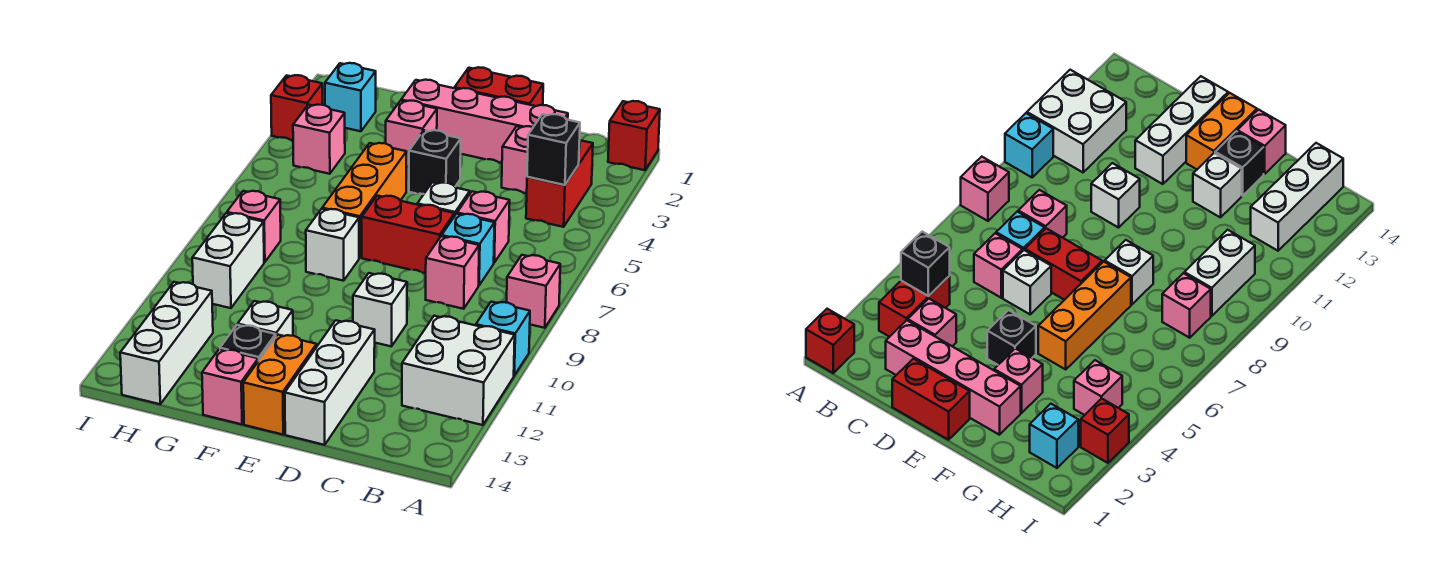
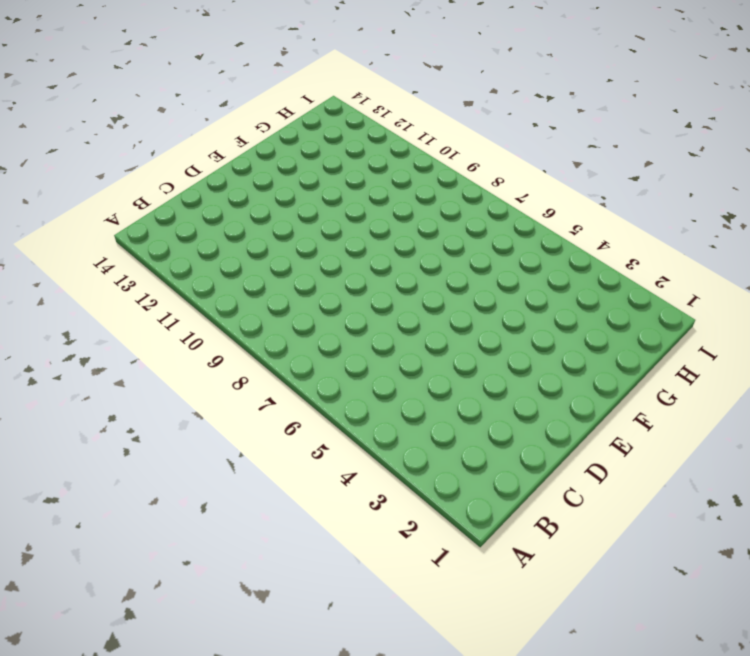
none -> red 1x1 brick [608,101,660,170]
none -> pink 1x1 brick [507,255,560,328]
none -> cyan 1x1 brick [476,302,530,376]
none -> white 2x2 brick [402,316,515,425]

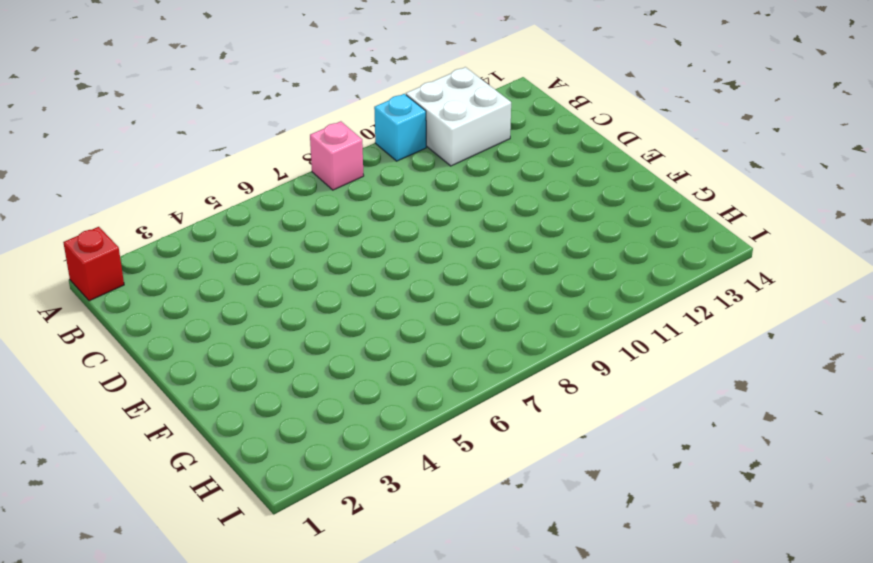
none -> red 1x2 brick [526,140,593,227]
none -> pink 1x4 brick [401,80,568,163]
none -> pink 1x1 brick [502,126,533,193]
none -> pink 1x1 brick [457,191,510,262]

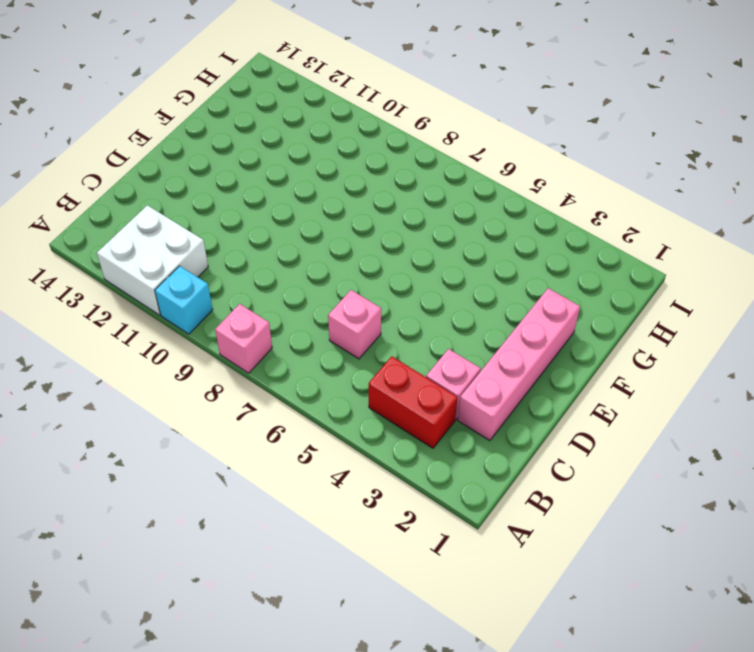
none -> red 1x1 brick [608,101,660,170]
none -> cyan 1x1 brick [442,214,494,285]
none -> pink 1x1 brick [426,236,479,309]
none -> red 1x2 brick [455,67,543,106]

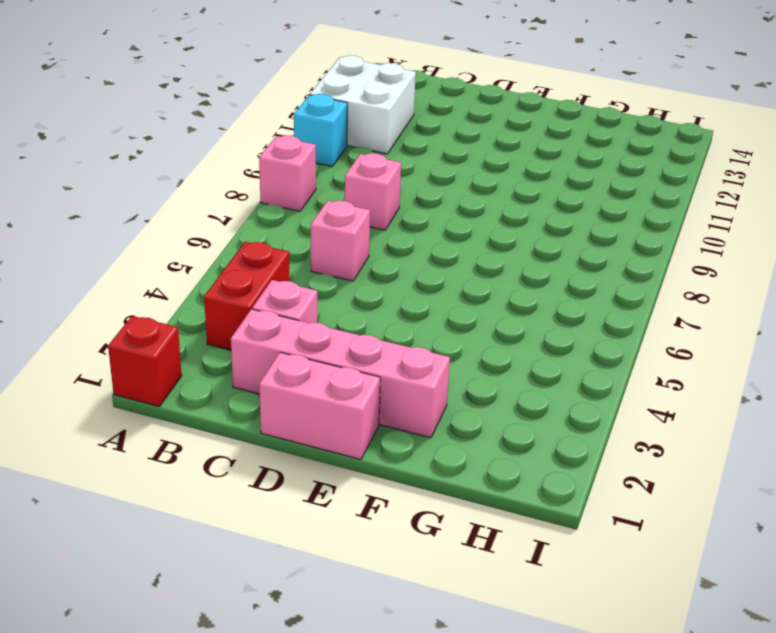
pink 1x2 brick [259,352,380,459] -> red 1x2 brick [455,67,543,106]
none -> cyan 1x1 brick [442,214,494,285]
none -> white 1x1 brick [417,182,470,216]
none -> red 1x2 brick [362,196,454,273]
none -> white 1x1 brick [353,273,407,347]

